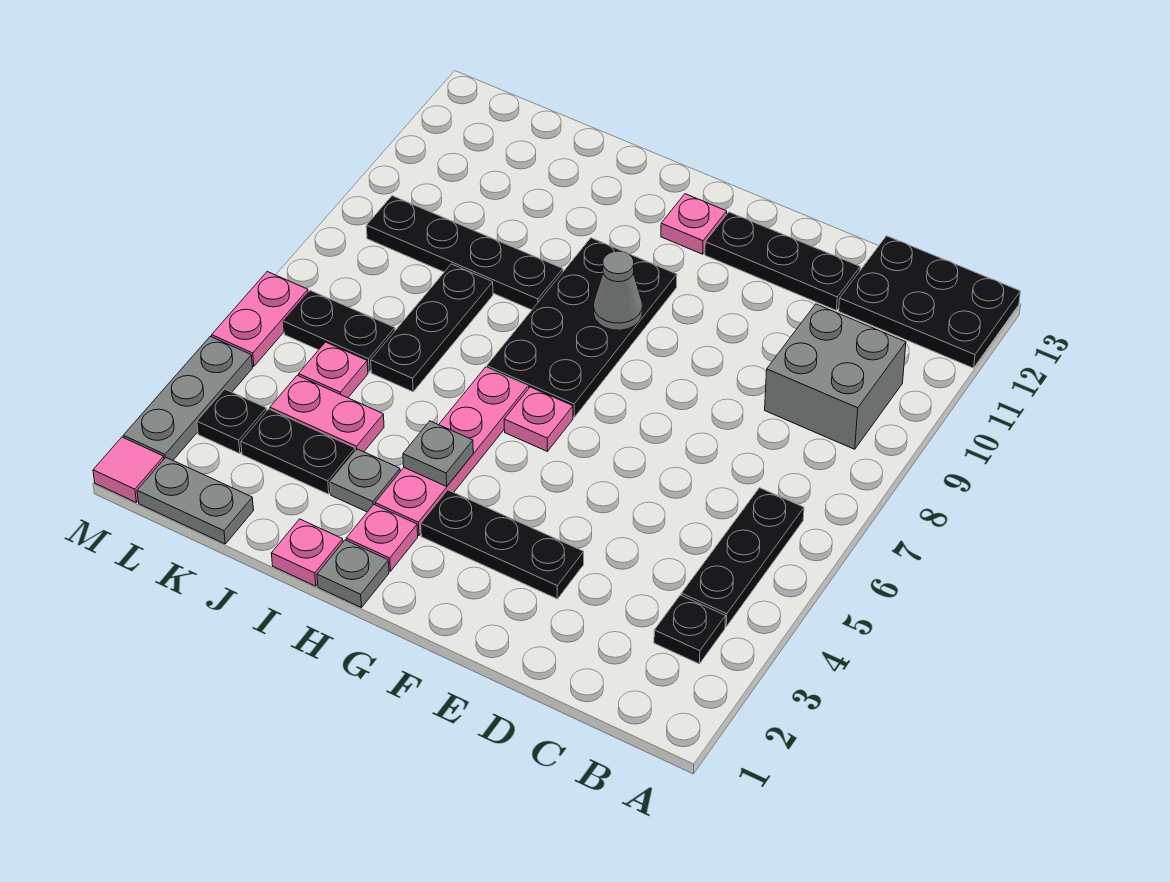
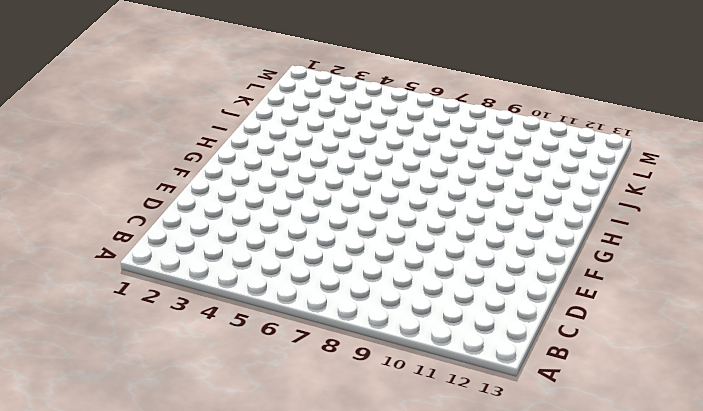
none -> black 2x3 plate [839,236,1020,368]
none -> black 1x1 plate [654,595,726,664]
none -> black 1x3 plate [681,488,804,627]

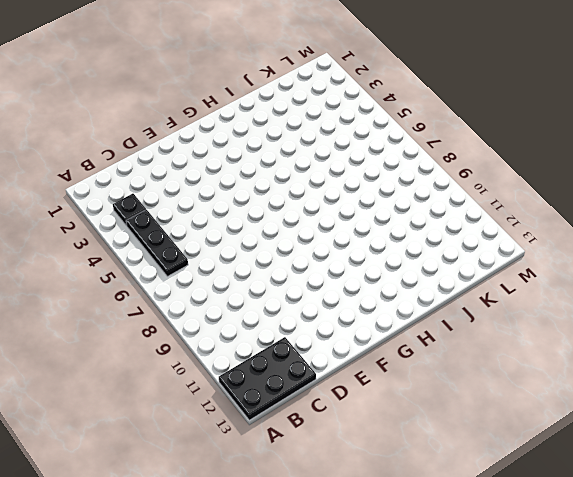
none -> grey 2x2 brick [765,304,906,449]
none -> black 1x3 plate [705,212,860,311]
none -> black 1x3 plate [421,490,584,599]

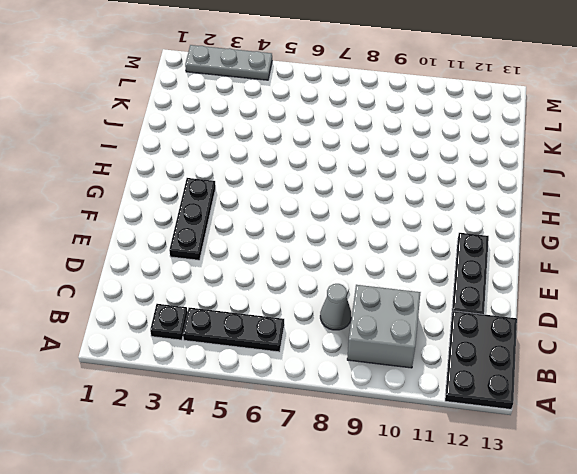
grey 1x1 cone [320,284,351,330] -> grey 1x1 cone moved to [594,251,642,330]
none -> pink 1x1 plate [504,387,573,452]
none -> black 2x4 plate [487,238,677,417]
none -> pink 1x1 plate [661,194,727,254]

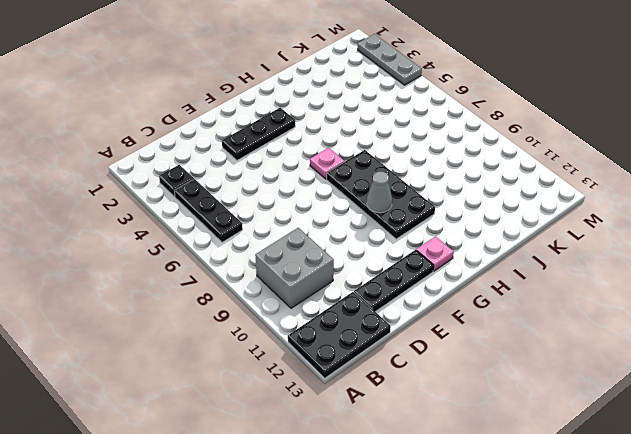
none -> grey 1x1 plate [317,540,389,608]
none -> pink 1x1 plate [346,505,418,571]
none -> pink 1x4 plate [375,367,528,536]

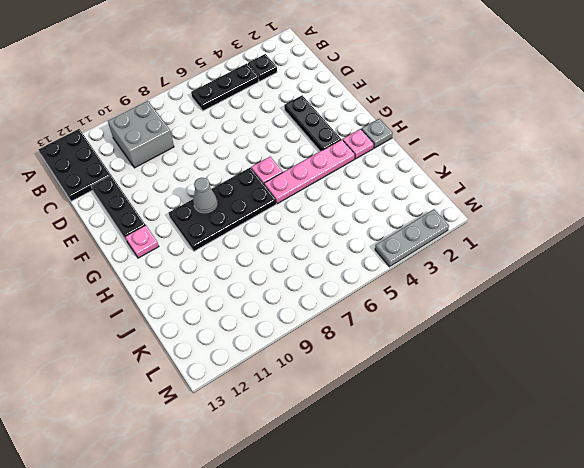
none -> pink 1x1 plate [271,519,343,586]
none -> grey 1x1 plate [330,449,400,512]
none -> black 1x4 plate [366,196,563,310]

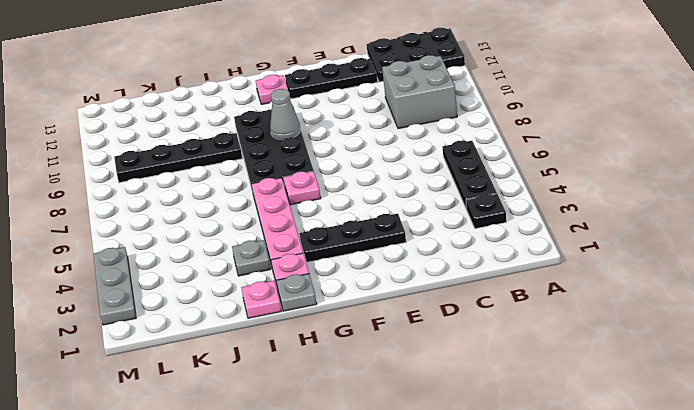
none -> black 1x2 plate [241,409,355,494]
none -> pink 1x2 plate [270,375,384,452]
none -> black 1x3 plate [371,264,493,392]

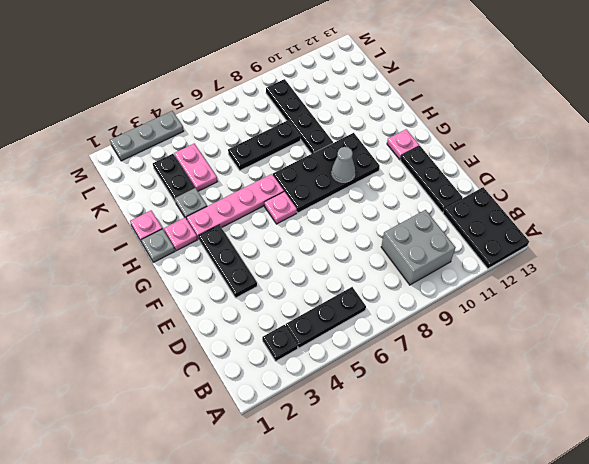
none -> grey 1x2 plate [137,457,254,544]
none -> pink 1x1 plate [299,342,368,398]
none -> black 1x2 plate [283,290,395,372]

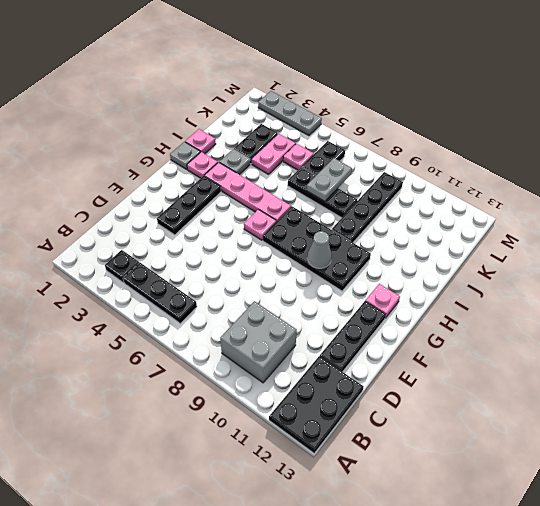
grey 1x2 plate [307,158,352,201] -> grey 1x2 plate moved to [137,457,254,544]
none -> black 1x1 plate [197,389,267,454]
none -> pink 1x1 tile [93,437,164,503]
none -> pink 1x2 plate [212,272,308,366]

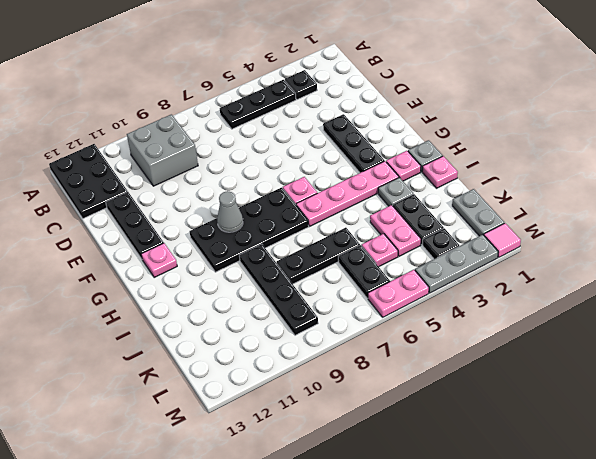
none -> grey 1x1 plate [403,421,473,486]

